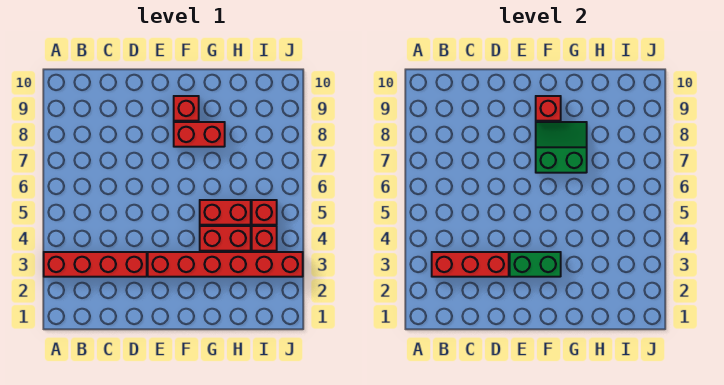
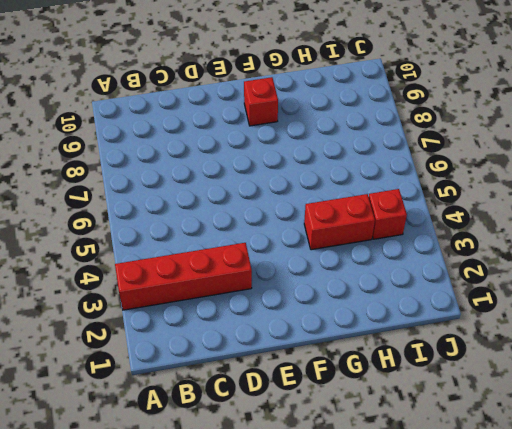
none -> red 1x6 brick [148,252,303,277]
none -> red 1x2 brick [174,122,225,147]
none -> red 1x2 brick [200,200,251,225]

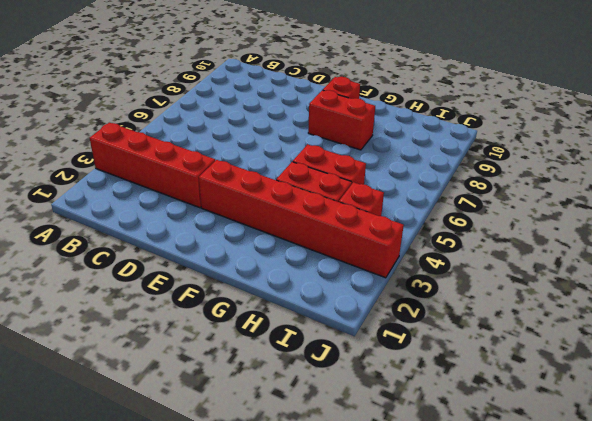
none -> red 1x1 brick [252,200,277,225]
none -> red 1x3 brick [432,252,509,277]
none -> green 1x2 brick [510,252,561,277]

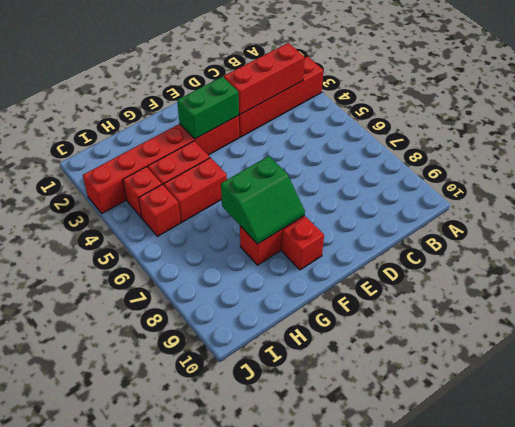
none -> red 1x1 brick [536,96,561,121]

